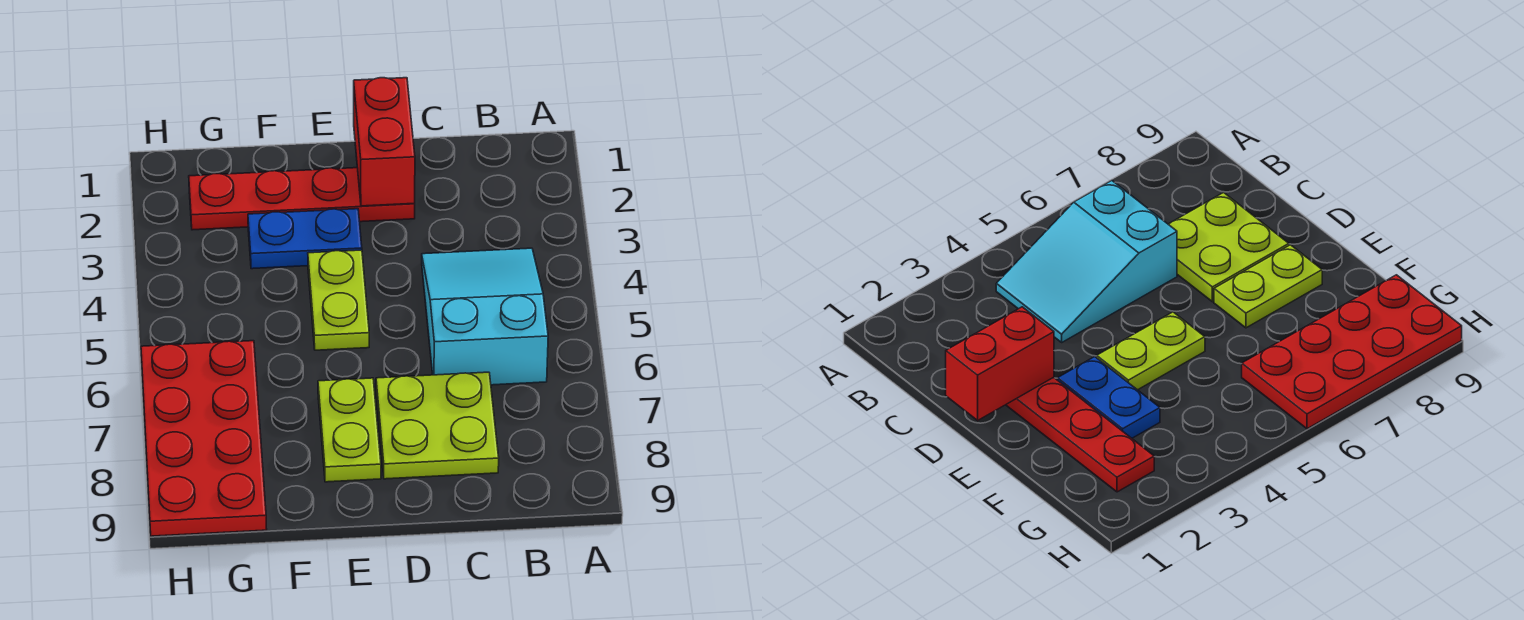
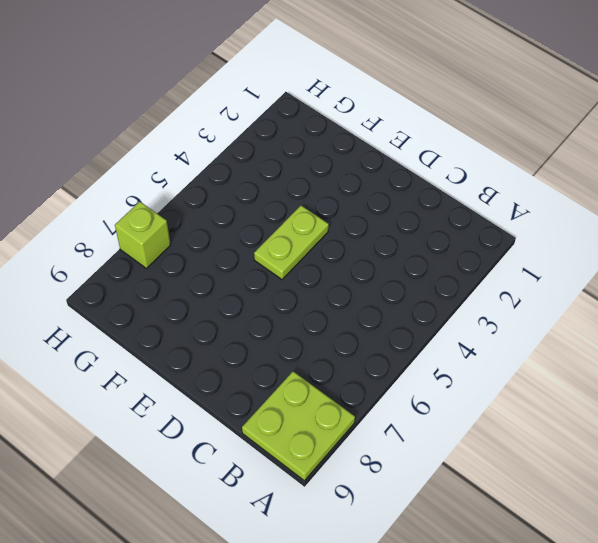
lime 2x2 plate [242,371,355,481] -> lime 2x2 plate moved to [376,372,499,479]
lime 1x1 brick [115,202,171,268] -> red 2x4 plate [141,341,267,536]
none -> cyan 2x3 slope [422,248,548,385]
none -> red 1x4 plate [189,168,415,230]

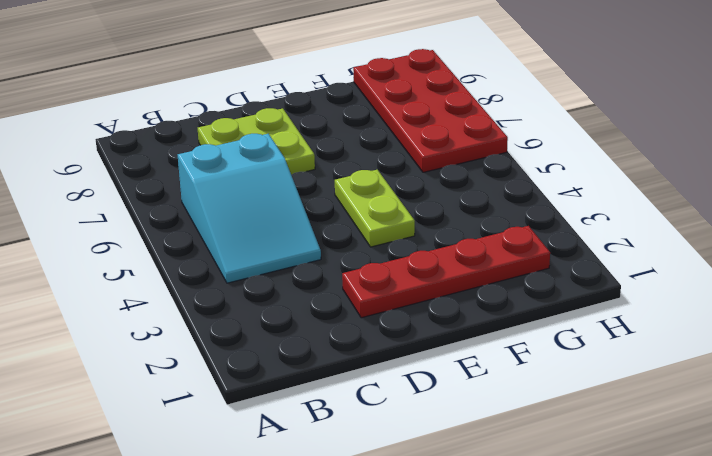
none -> blue 1x2 plate [248,209,362,269]
none -> lime 1x2 plate [318,378,381,482]

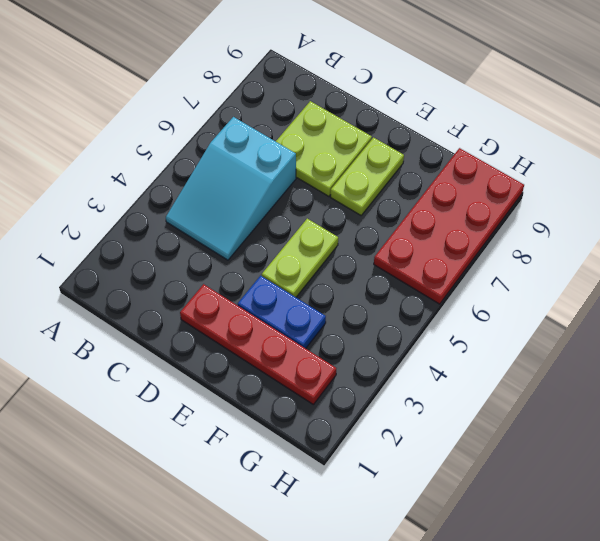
none -> red 1x2 brick [354,78,415,206]

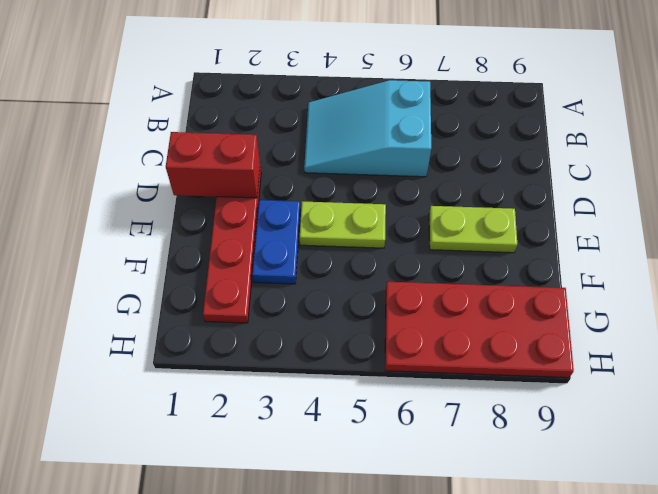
none -> lime 2x2 plate [376,372,499,479]

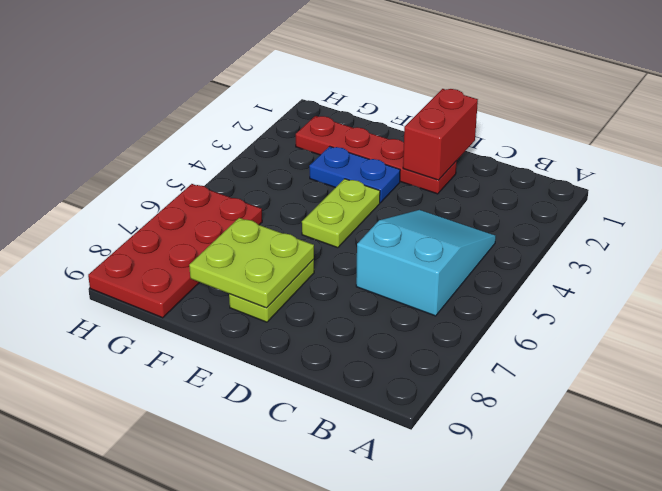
lime 2x2 plate [189,218,314,308] -> lime 2x2 plate moved to [376,372,499,479]

